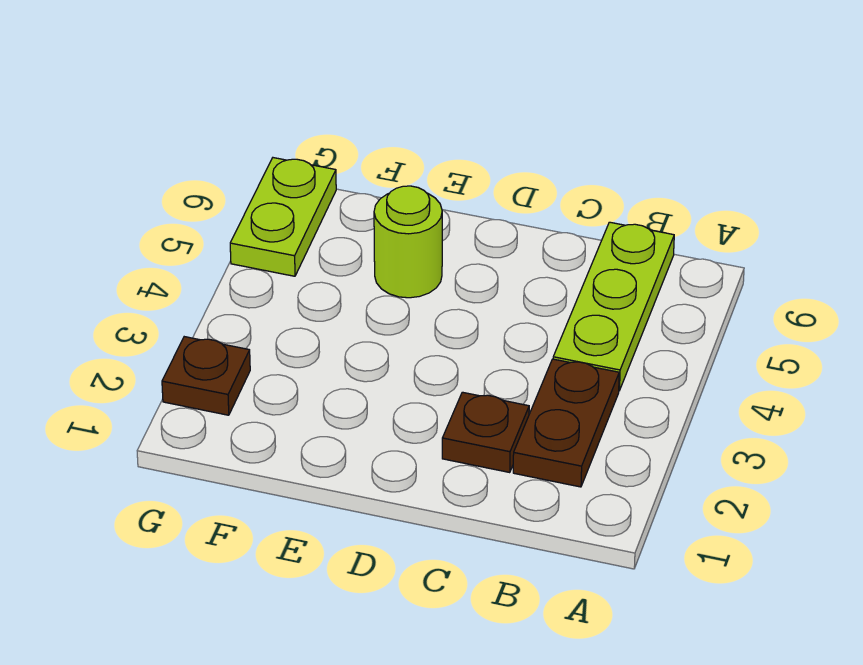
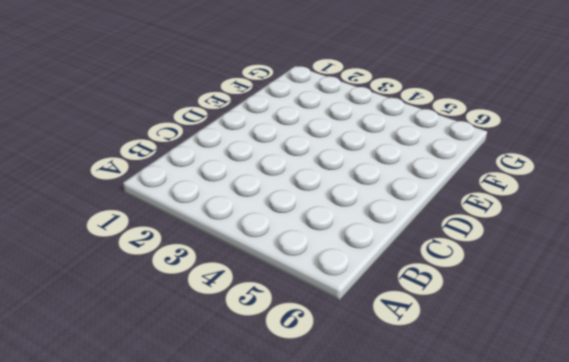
none -> brown 1x2 plate [513,359,619,487]
none -> lime 1x3 plate [553,222,674,391]

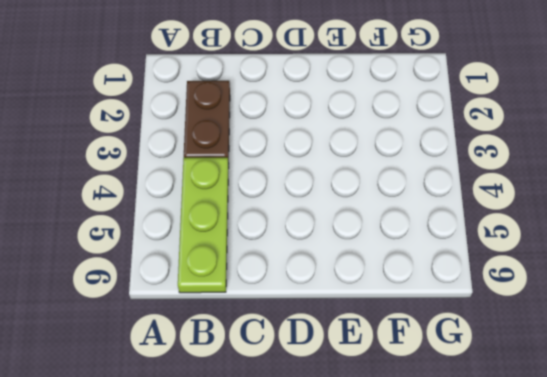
none -> brown 1x1 plate [442,392,529,473]
none -> lime 1x1 round brick [374,186,442,298]

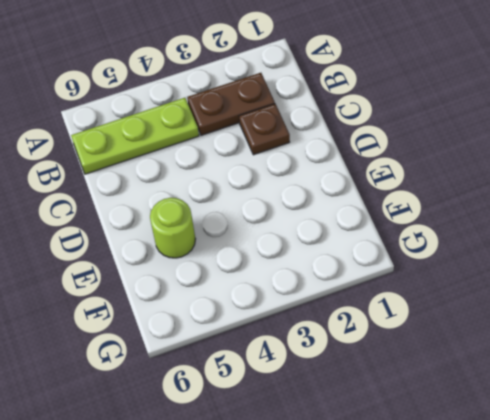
none -> brown 1x1 plate [162,337,250,415]
none -> lime 1x2 plate [230,158,336,276]

